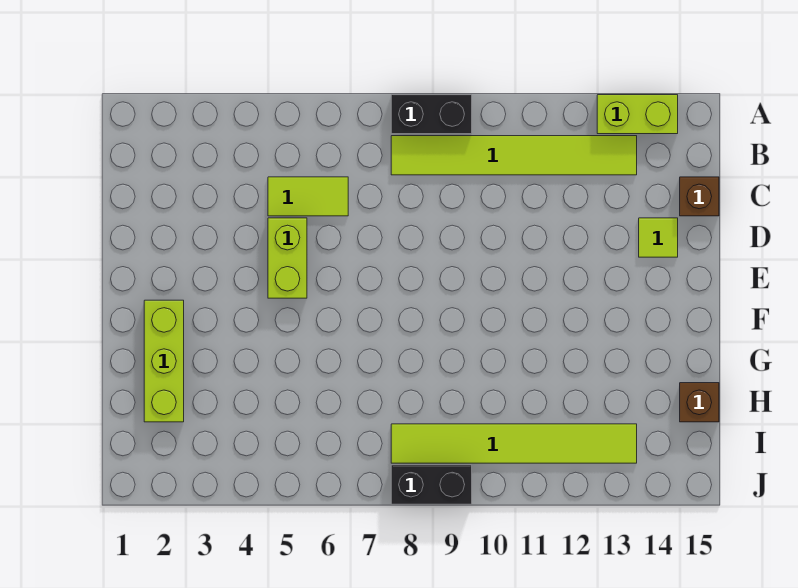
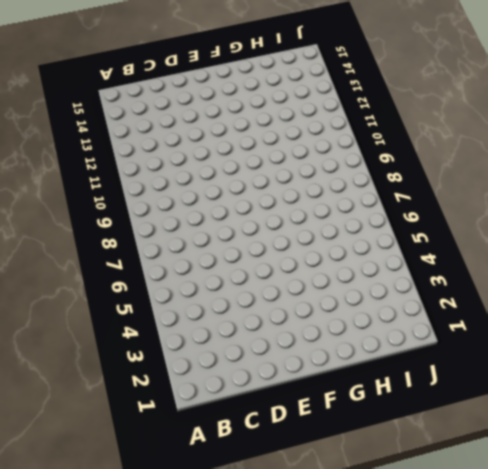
none -> black 1x2 brick [391,95,472,134]
none -> lime 1x2 brick [597,95,678,134]

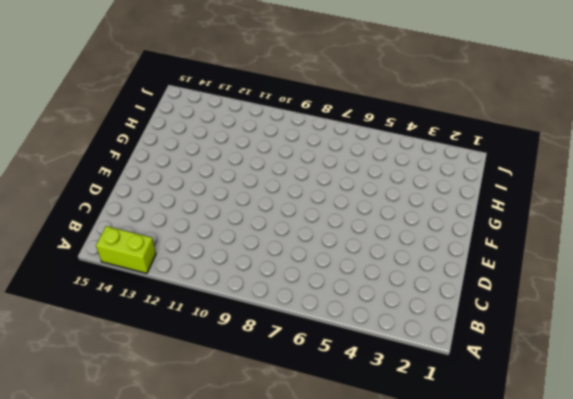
none -> black 1x2 brick [391,95,472,134]
none -> lime 1x6 tile [391,136,637,175]

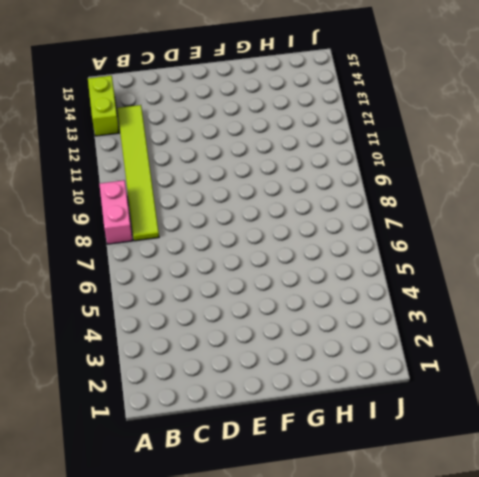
pink 1x2 brick [99,180,133,244] -> black 1x2 brick [391,95,472,134]
none -> lime 1x2 tile [268,177,348,216]
none -> brown 1x1 brick [680,177,719,216]

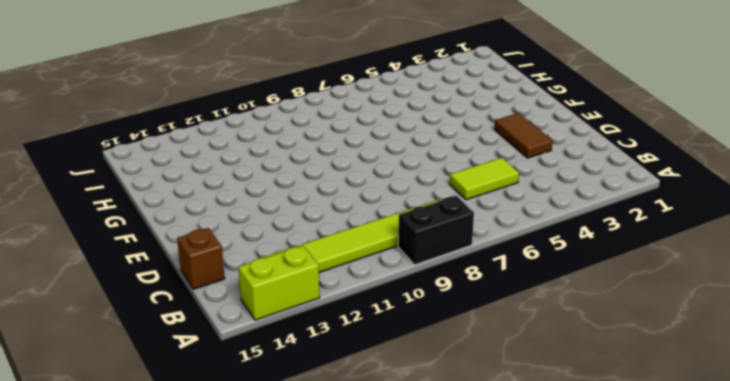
brown 1x2 tile [494,113,553,158] -> none
none -> lime 1x2 brick [268,218,307,298]
none -> lime 1x1 tile [639,218,678,257]

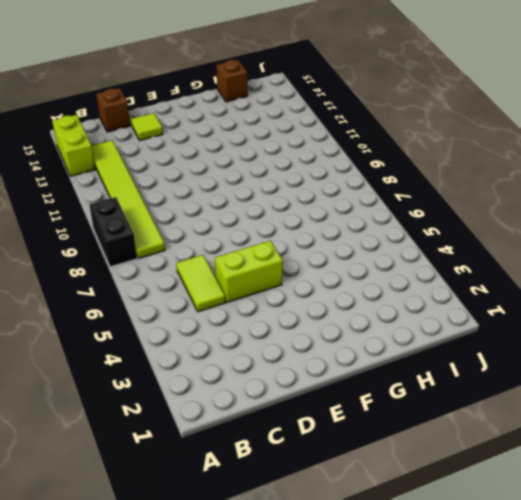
none -> lime 1x3 brick [144,300,184,422]
none -> lime 1x6 tile [391,424,637,463]

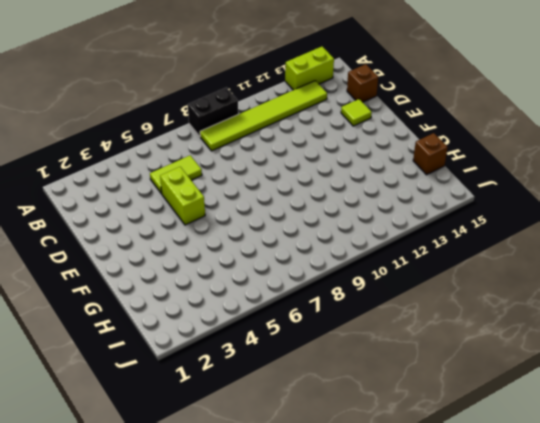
none -> lime 1x3 brick [144,300,184,422]
none -> lime 1x6 tile [391,424,637,463]

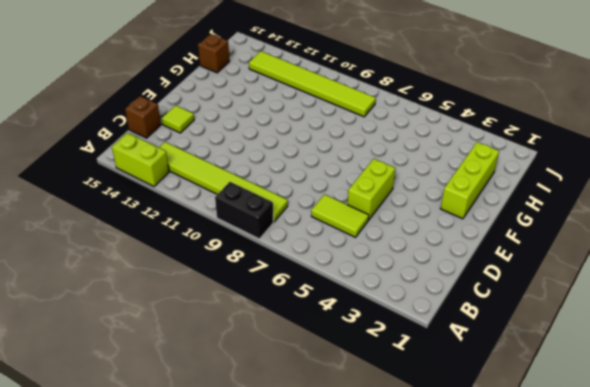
none -> black 1x2 brick [391,465,472,504]

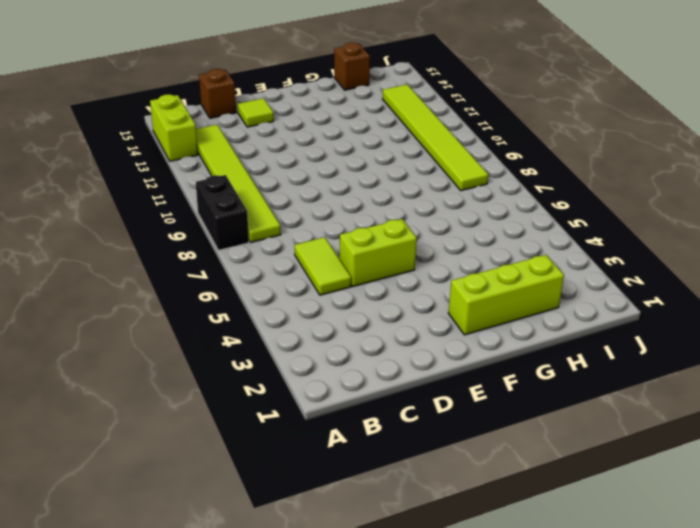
none -> black 1x2 brick [391,465,472,504]

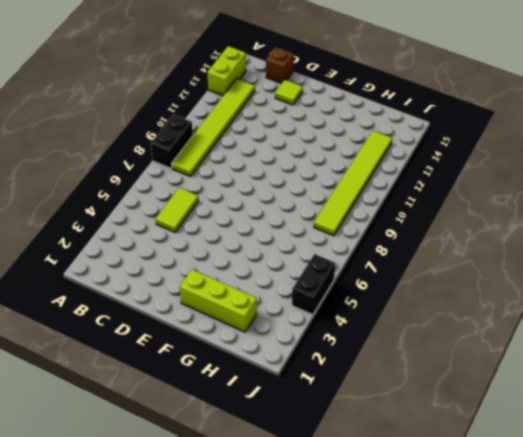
black 1x2 brick [292,254,335,315] -> black 1x2 brick moved to [391,465,472,504]
none -> lime 1x2 brick [268,218,307,298]
none -> brown 1x1 brick [680,383,719,422]

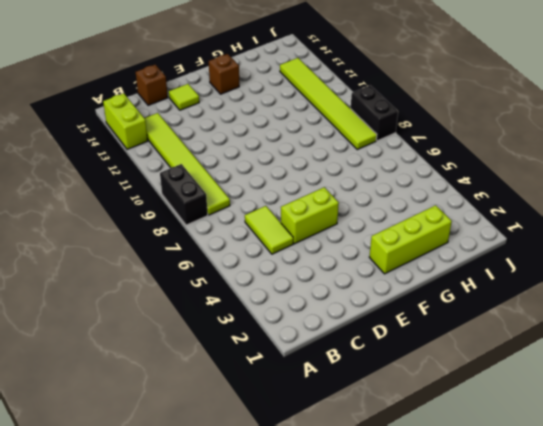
brown 1x1 brick [209,54,239,94] -> brown 1x1 brick moved to [680,383,719,422]

